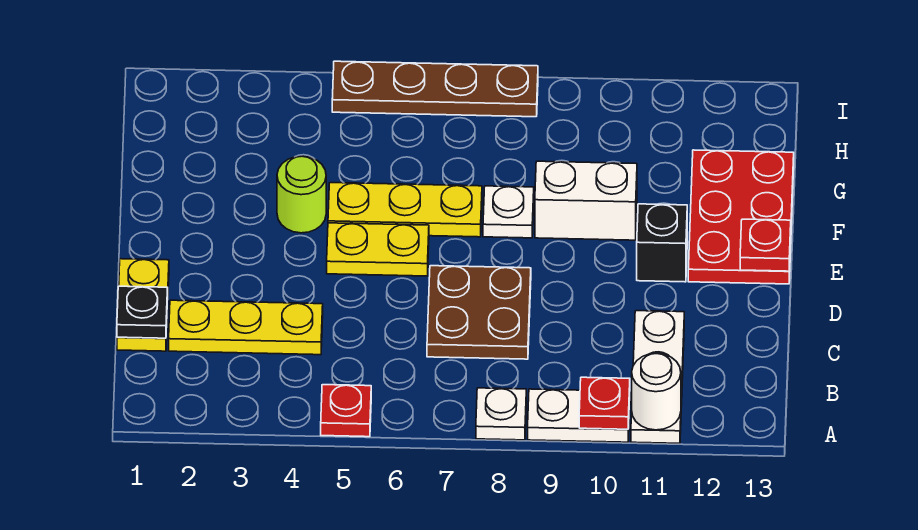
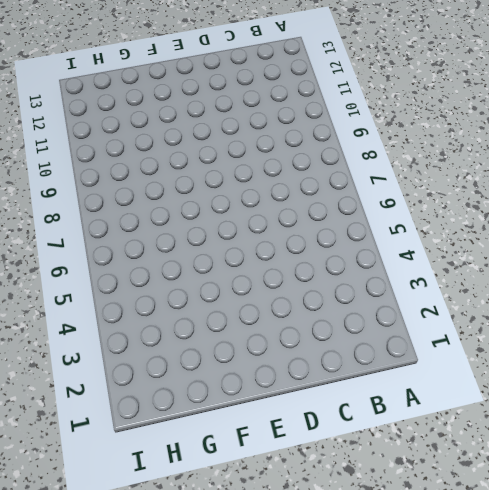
none -> red 1x1 plate [321,385,371,437]
none -> white 1x1 plate [476,388,526,440]
none -> white 1x2 plate [528,389,630,442]

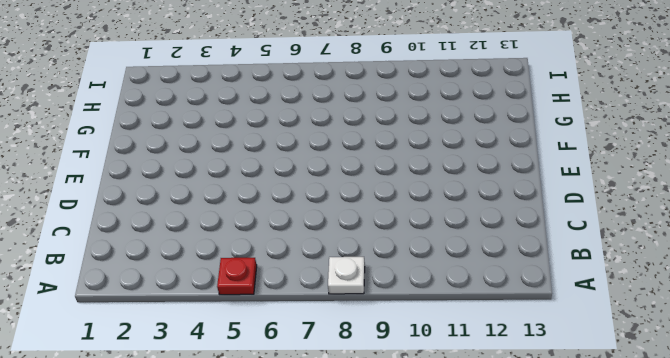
none -> white 1x2 plate [528,389,630,442]
none -> white 1x3 plate [631,311,684,443]
none -> yellow 1x2 plate [117,259,169,351]

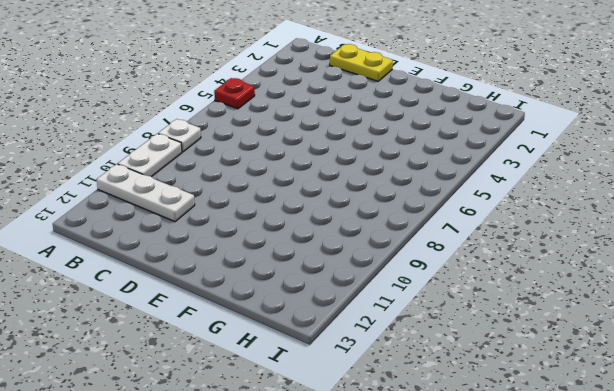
none -> yellow 1x3 plate [169,300,323,355]
none -> brown 2x2 plate [427,266,531,359]
none -> yellow 1x2 plate [327,223,429,276]

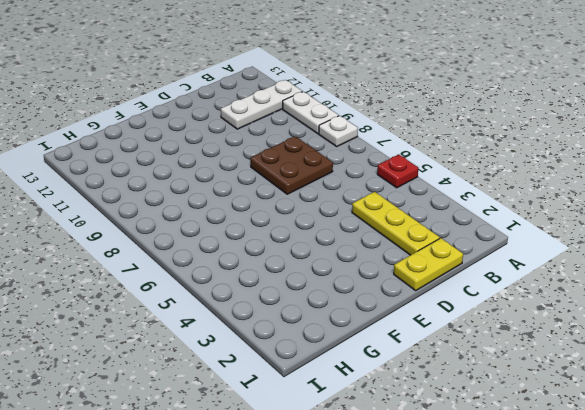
none -> yellow 1x2 plate [327,223,429,276]
none -> black 1x1 brick [637,204,687,282]
none -> red 2x3 plate [688,150,794,284]

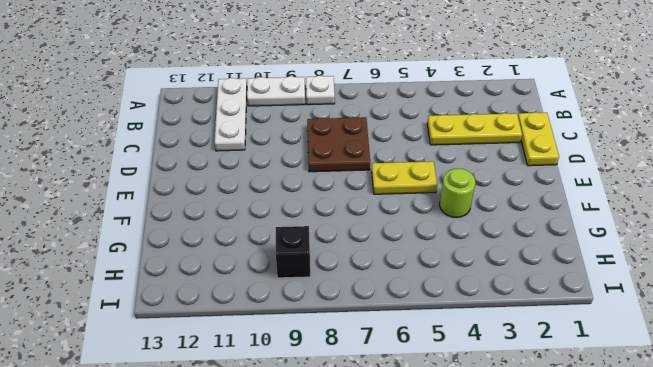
black 1x1 brick [276,226,310,278] -> black 1x1 brick moved to [637,204,687,282]
none -> red 1x1 plate [321,385,371,437]
none -> red 2x3 plate [688,150,794,284]
none -> yellow 1x3 plate [328,183,482,237]

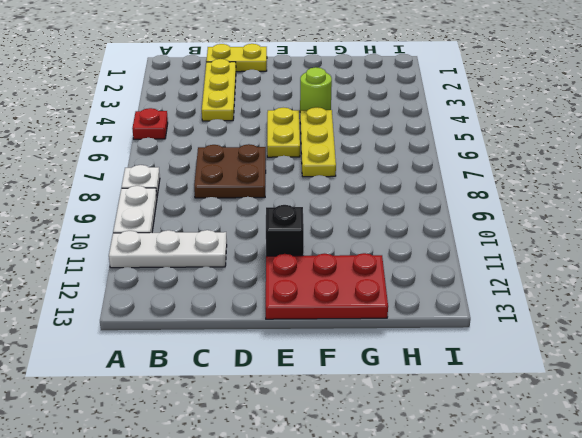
none -> white 1x1 plate [483,186,534,238]
none -> white 1x2 brick [535,161,637,240]
none -> brown 1x4 plate [332,61,538,117]

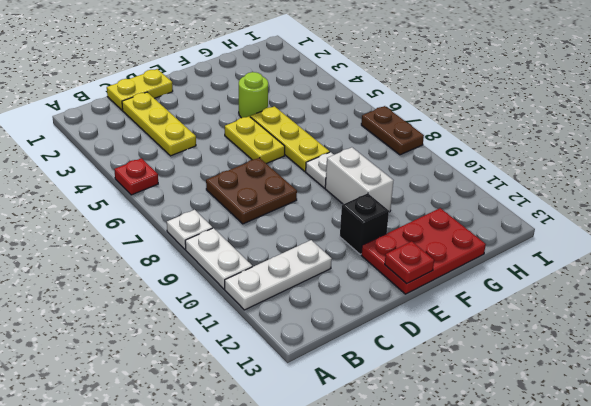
brown 1x2 plate [361,106,424,155] -> brown 1x4 plate [332,61,538,117]
none -> red 1x1 plate [579,377,630,429]
none -> white 1x1 round brick [632,353,681,430]
none -> black 1x1 plate [117,286,168,338]

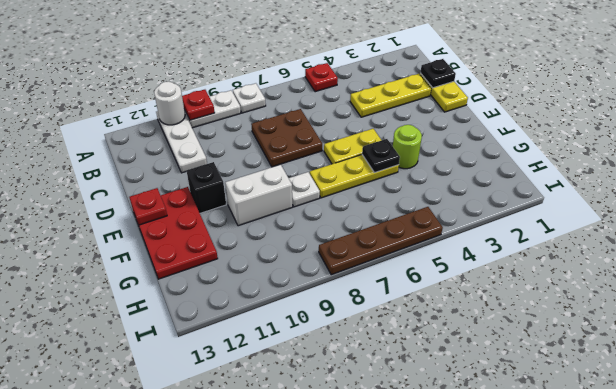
black 1x1 plate [362,139,400,173] -> none

